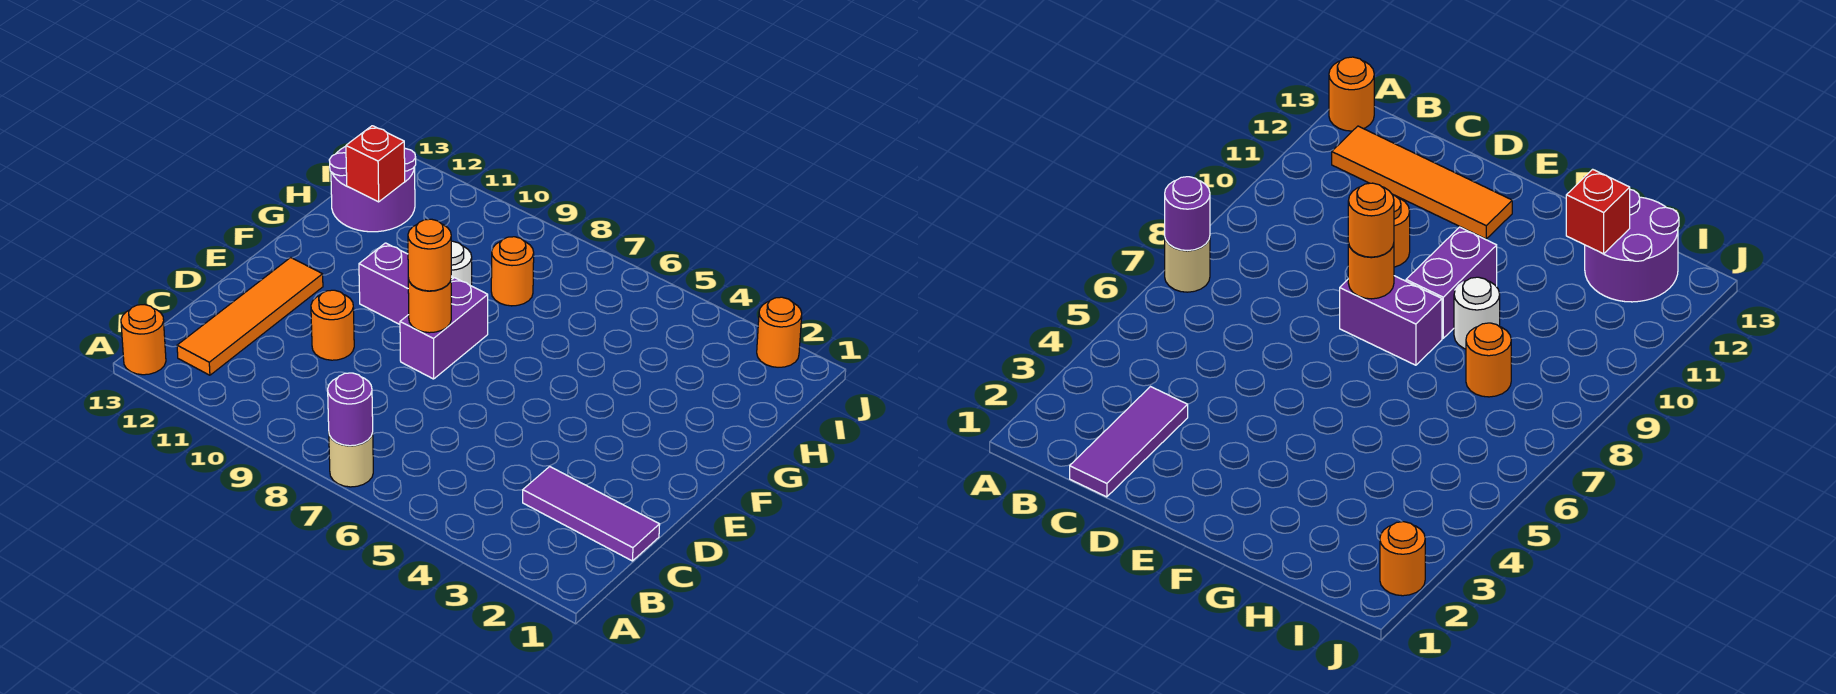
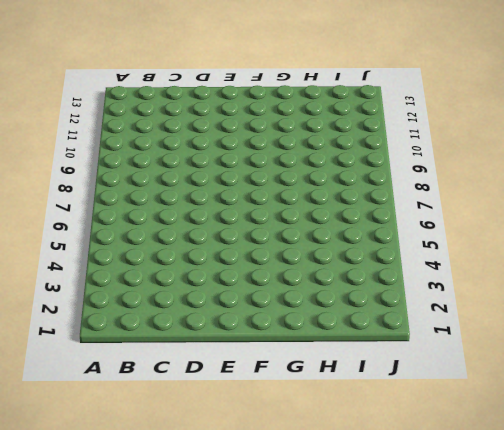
none -> tan 1x1 round brick [329,433,373,487]
none -> orange 1x1 round brick [121,305,166,375]
none -> orange 1x4 tile [177,258,323,375]

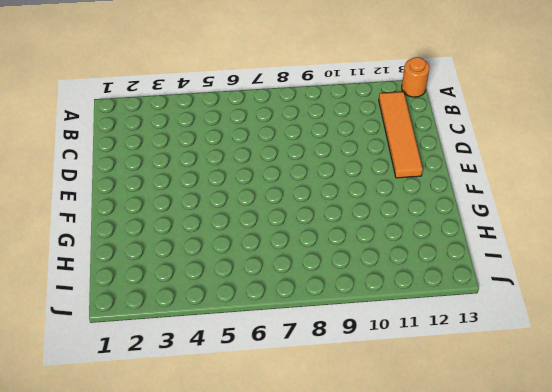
none -> tan 1x1 round brick [329,433,373,487]
none -> purple 1x3 tile [523,466,660,561]
none -> orange 1x1 round brick [311,290,354,360]

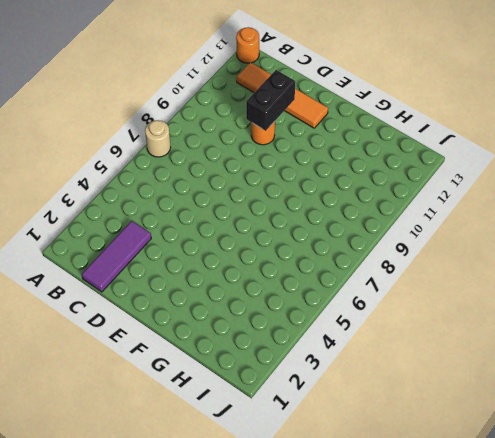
black 1x2 brick [246,70,295,131] -> none
none -> purple 1x2 brick [400,278,488,379]
none -> purple 1x2 brick [359,243,453,324]
none -> white 1x1 round brick [451,241,472,286]

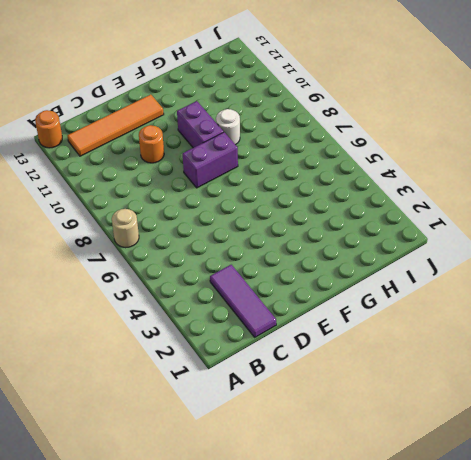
none -> orange 1x1 round brick [491,237,534,306]
none -> purple 2x2 round brick [329,146,416,232]
none -> orange 1x1 round brick [757,297,802,367]

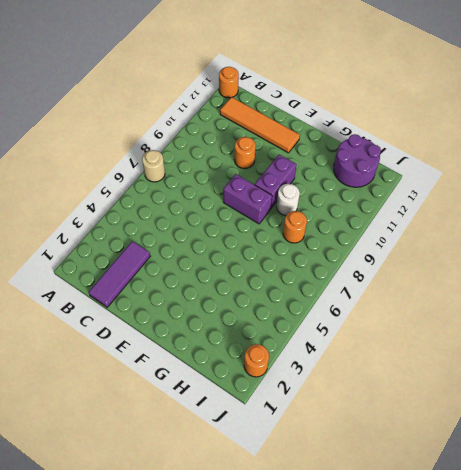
none -> purple 1x1 round brick [328,373,373,446]
none -> orange 1x1 round brick [408,278,451,333]
none -> red 1x1 brick [346,126,405,202]

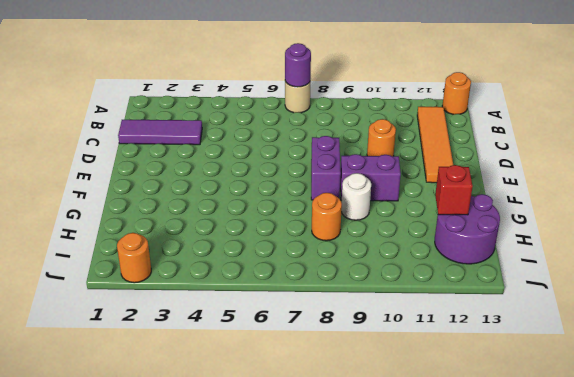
none -> orange 1x1 round brick [408,278,451,333]
none -> orange 1x1 round brick [408,219,451,291]

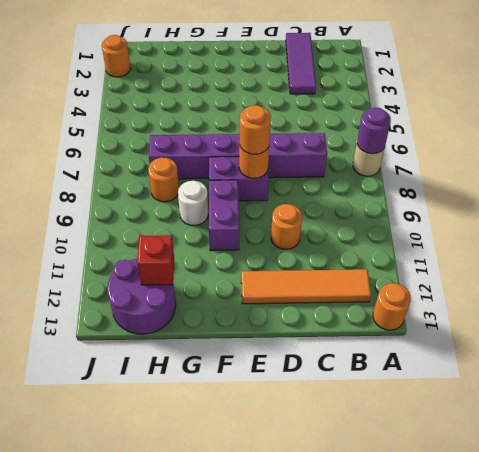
purple 1x6 brick [149,133,327,179] -> none

